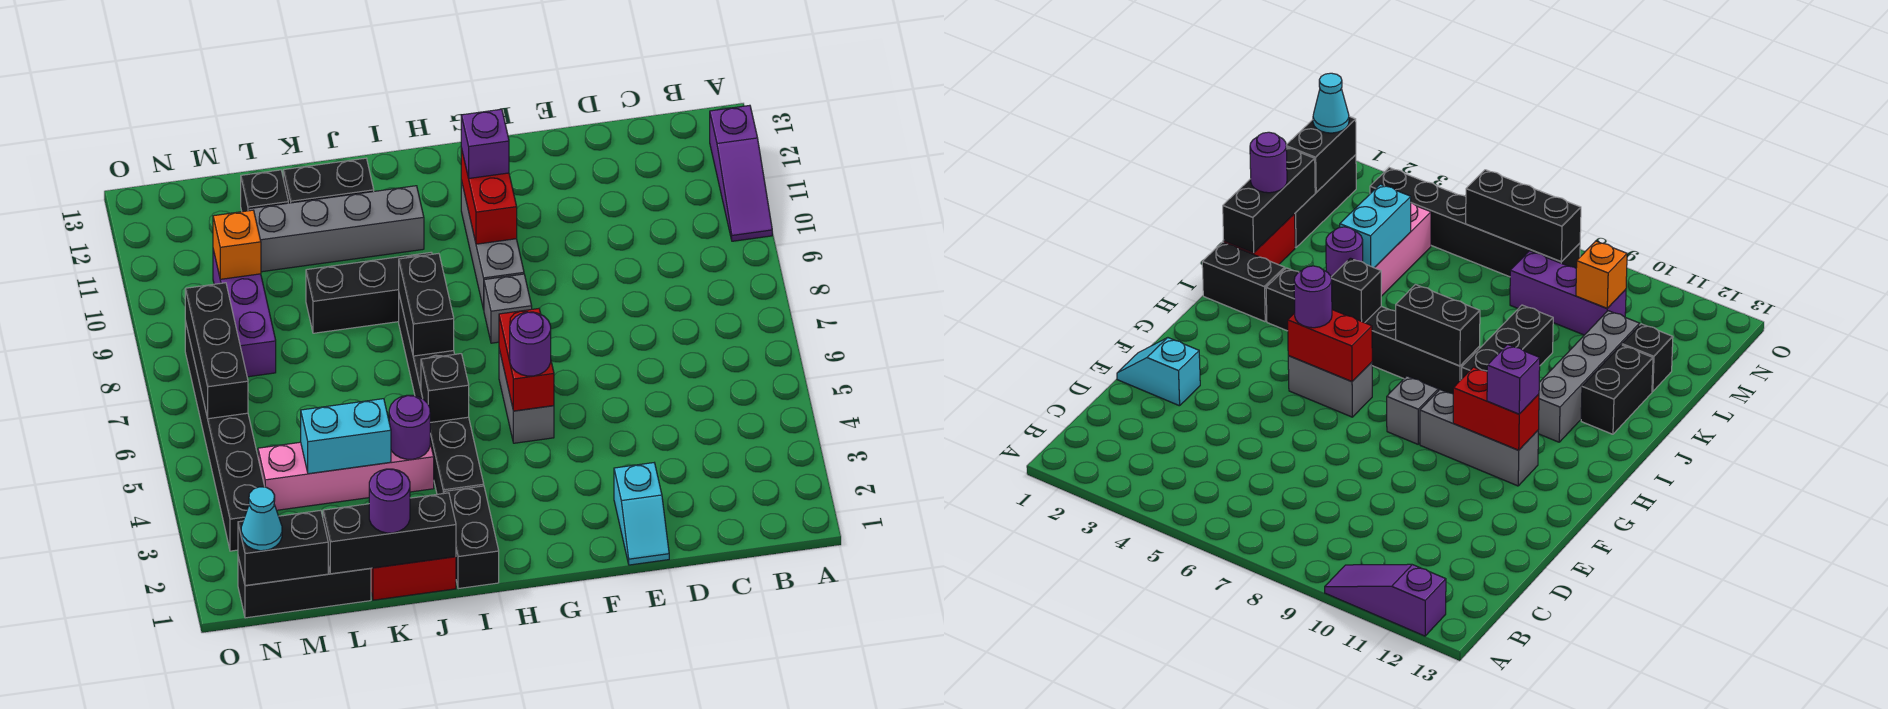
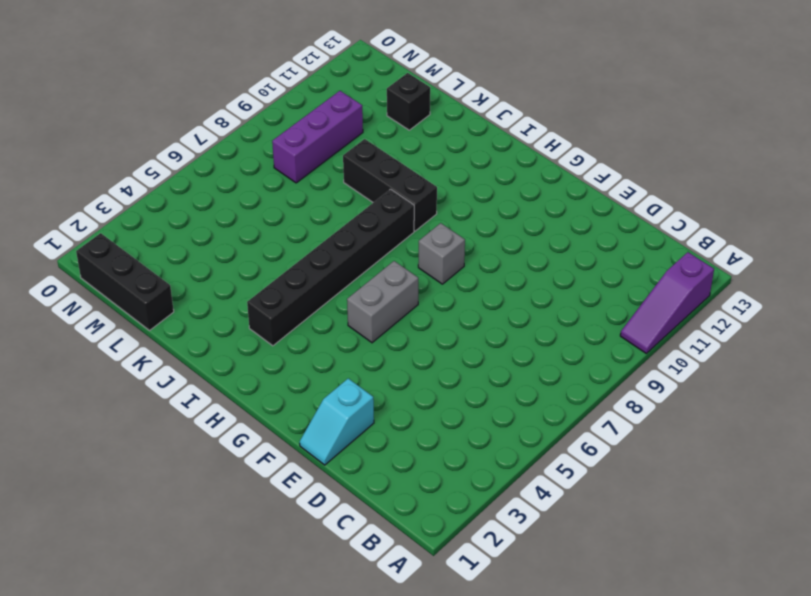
none -> grey 1x3 brick [461,180,524,310]
none -> black 1x2 brick [444,486,499,589]
none -> grey 1x4 brick [248,186,424,272]
none -> red 1x2 brick [371,557,456,600]

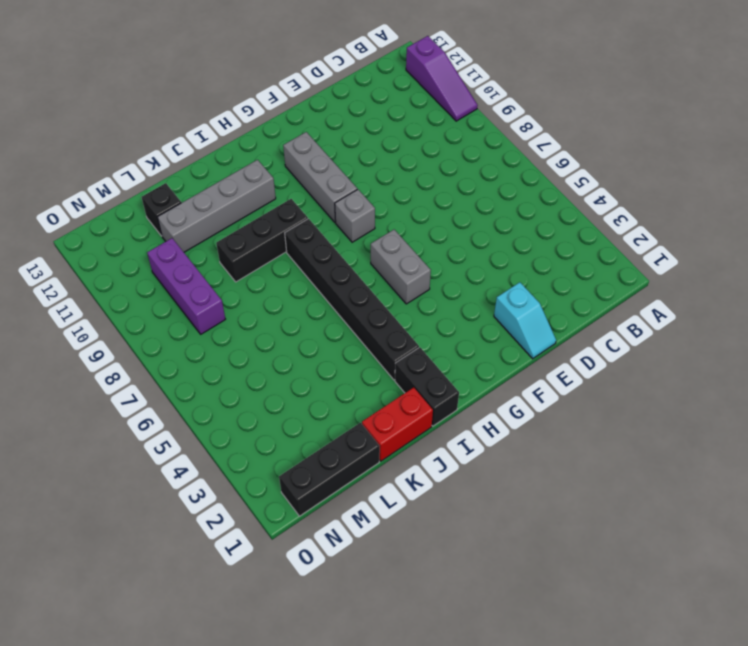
none -> pink 1x4 brick [258,442,434,510]
none -> black 1x2 brick [283,158,374,203]
none -> black 1x6 brick [185,321,265,551]
none -> red 1x2 brick [499,309,554,411]

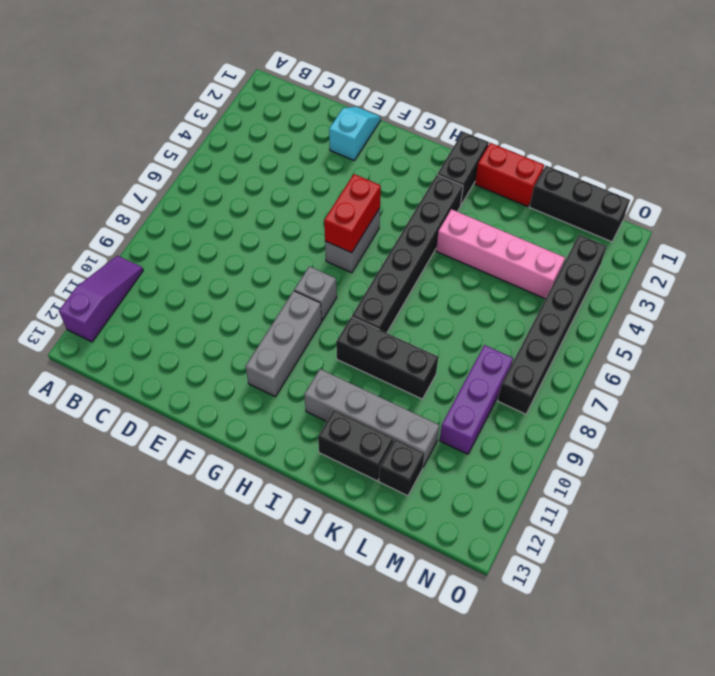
none -> red 1x2 brick [461,148,517,244]
none -> black 1x1 brick [421,354,469,423]
none -> black 1x2 brick [399,253,454,356]
none -> black 1x3 brick [323,493,456,574]

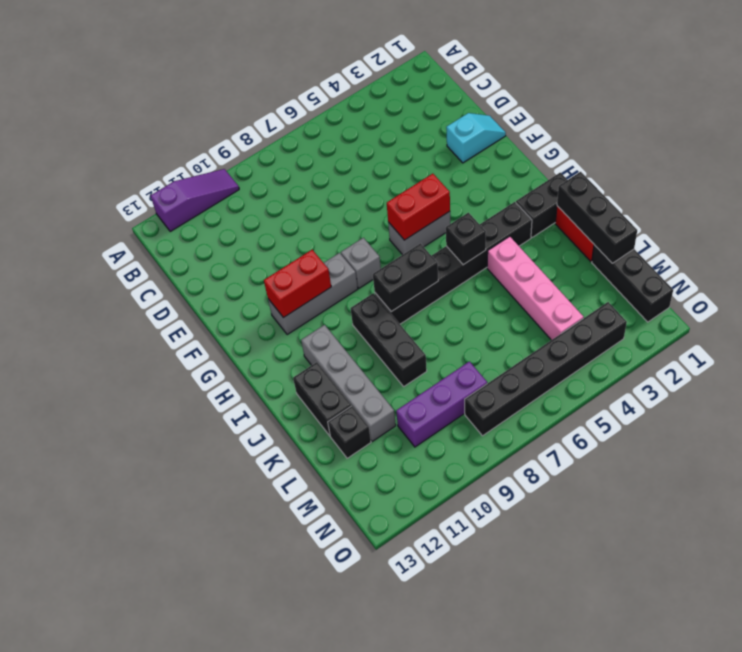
none -> purple 1x1 round brick [389,395,430,459]
none -> cyan 1x2 brick [301,399,391,474]
none -> black 1x2 brick [238,510,328,586]
none -> orange 1x1 brick [213,210,261,279]

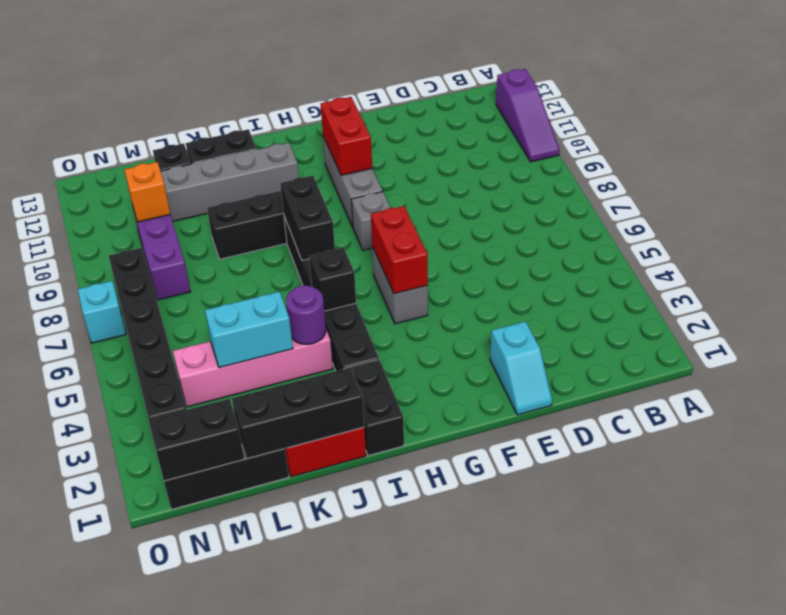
cyan 1x1 brick [78,281,126,343] -> none
none -> black 1x3 brick [185,283,248,419]
none -> purple 1x1 round brick [510,312,551,376]
none -> purple 1x1 brick [461,109,509,178]
none -> purple 1x1 round brick [369,469,410,533]

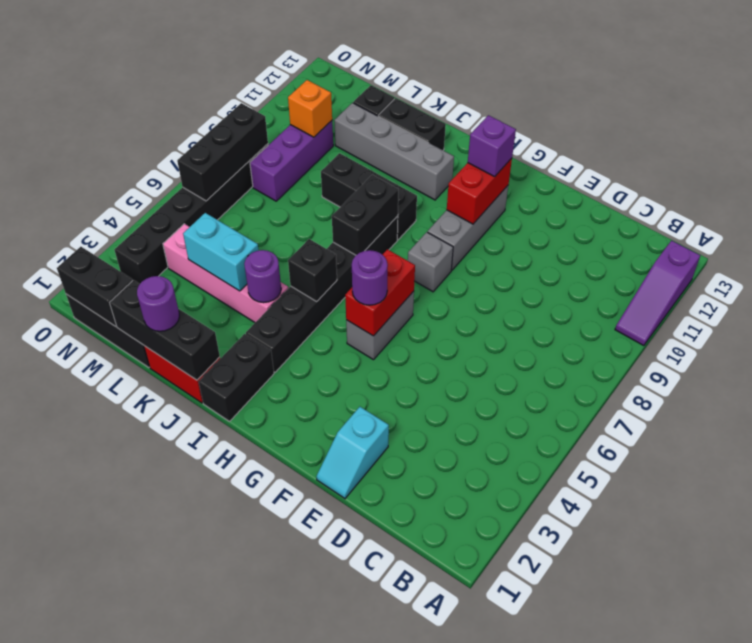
none -> cyan 1x1 cone [241,487,282,551]

